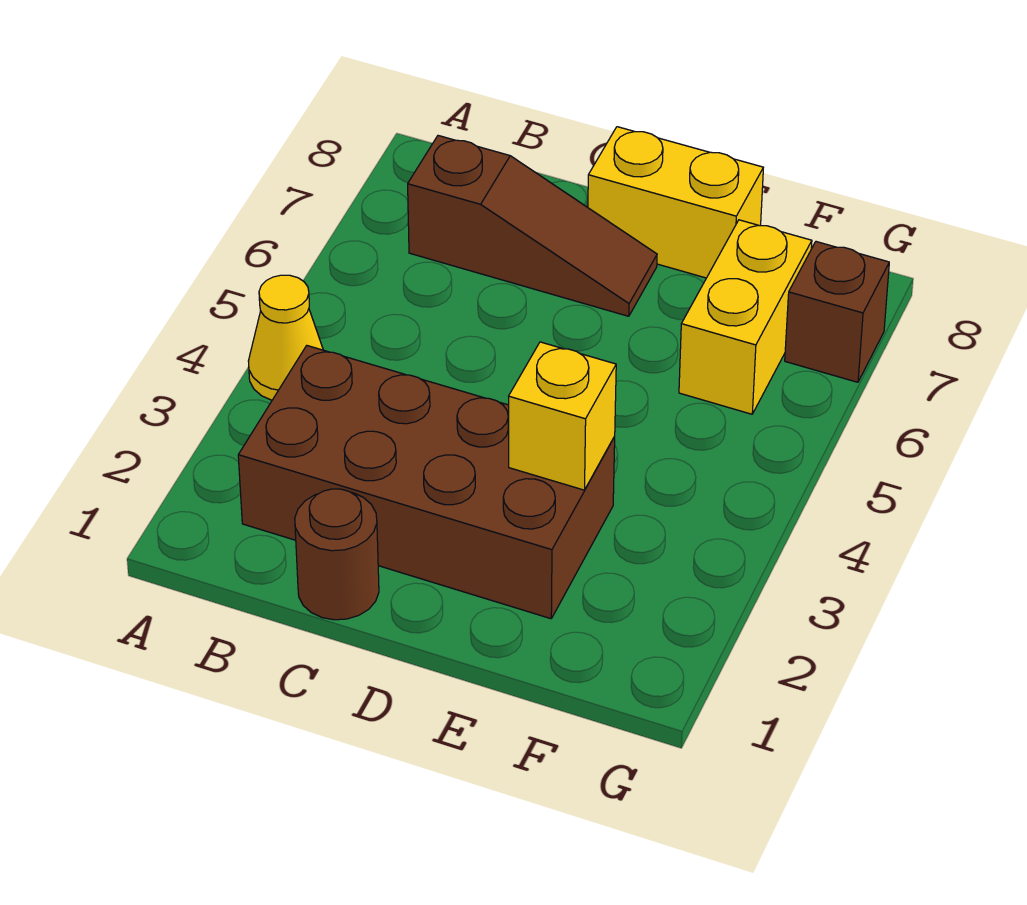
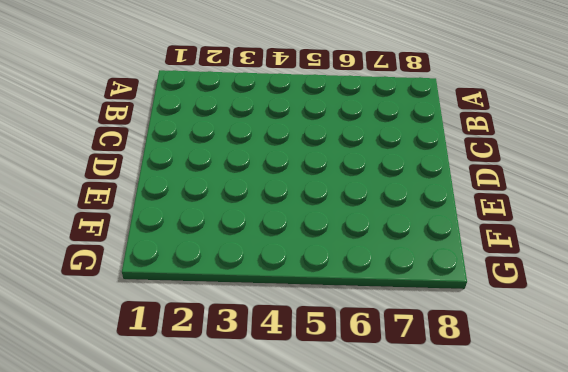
none -> yellow 1x1 cone [248,275,323,400]
none -> brown 2x4 brick [238,346,615,619]

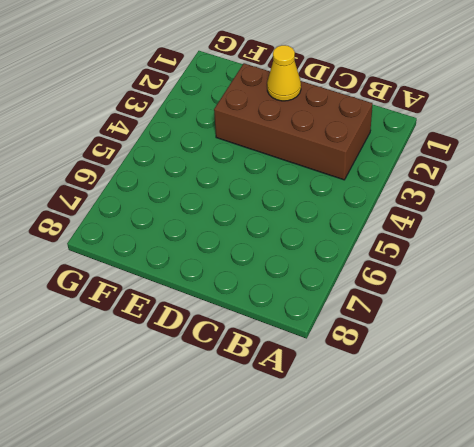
yellow 1x1 cone [267,45,301,101] -> yellow 1x1 cone moved to [248,275,323,400]
none -> brown 1x3 slope [408,136,657,316]
none -> brown 1x1 round brick [295,489,379,620]

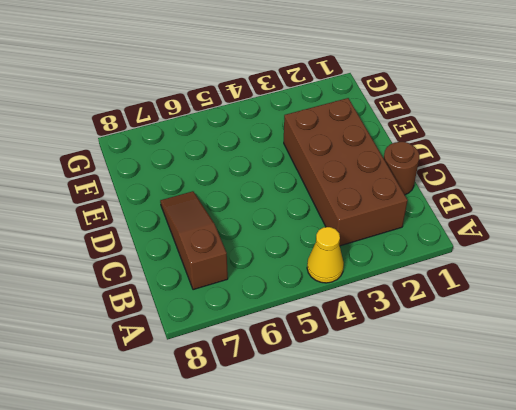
none -> yellow 1x2 brick [588,127,763,278]
none -> yellow 1x2 brick [679,220,812,414]

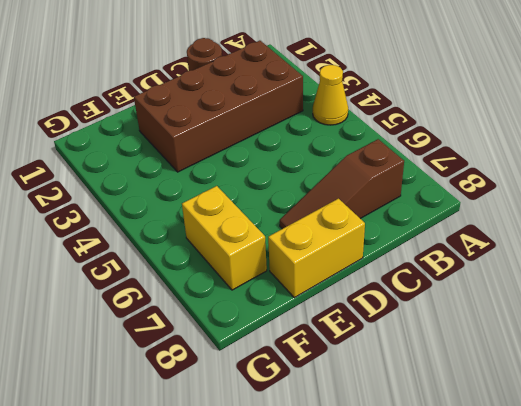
none -> brown 1x1 brick [785,242,889,382]
none -> yellow 1x1 brick [509,342,616,490]

